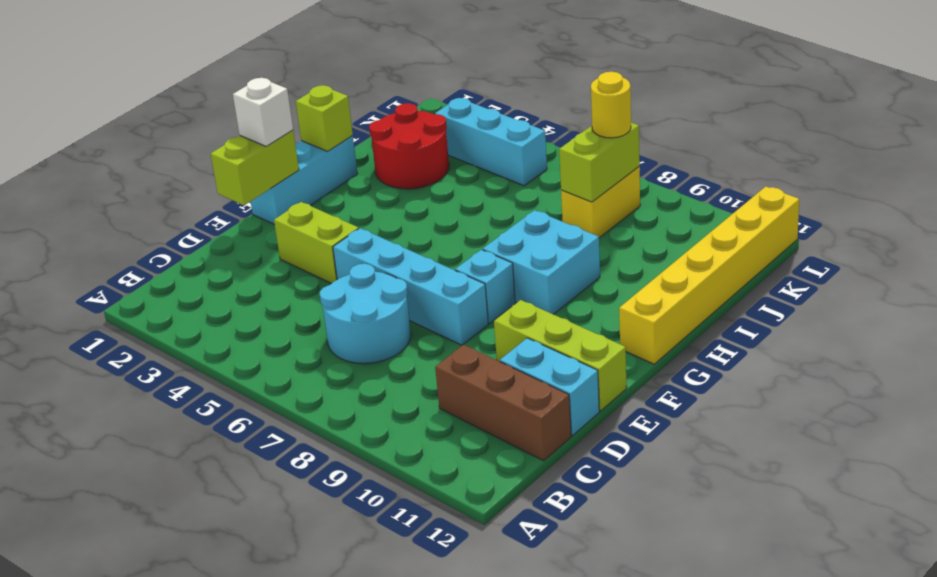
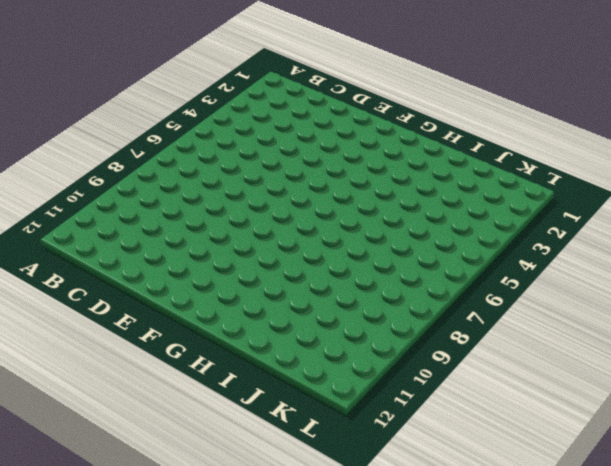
none -> cyan 2x2 round brick [320,264,411,364]
none -> brown 1x3 brick [435,344,571,461]
none -> cyan 1x2 brick [500,338,599,436]

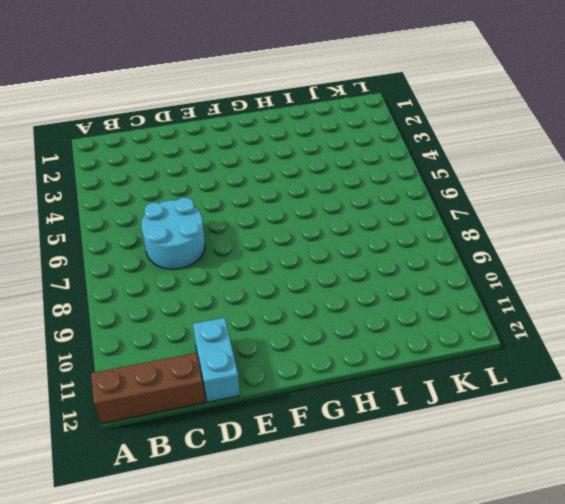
brown 1x3 brick [91,353,205,424] -> brown 1x3 brick turned to [435,344,571,461]
none -> lime 1x2 brick [274,202,359,284]
none -> cyan 1x4 brick [333,228,488,345]
none -> lime 1x3 brick [494,300,627,411]

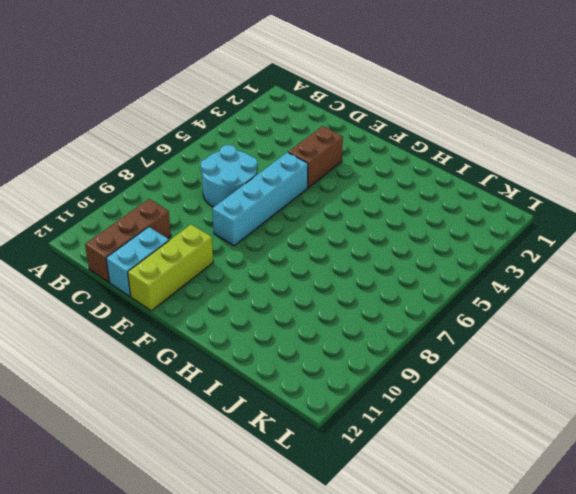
brown 1x2 brick [288,126,343,187] -> lime 1x2 brick [274,202,359,284]
none -> cyan 1x3 brick [251,136,358,225]
none -> cyan 1x1 brick [455,250,515,324]
none -> cyan 2x2 brick [483,210,600,315]

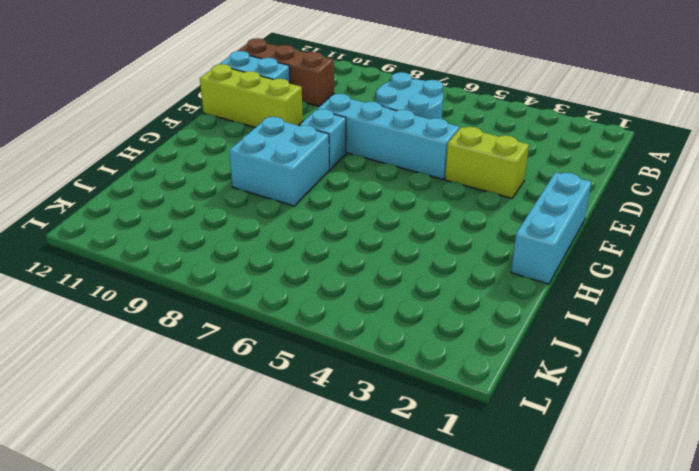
none -> yellow 1x6 brick [619,187,799,364]
none -> red 2x2 round brick [369,103,449,189]
none -> yellow 1x2 brick [561,167,640,238]

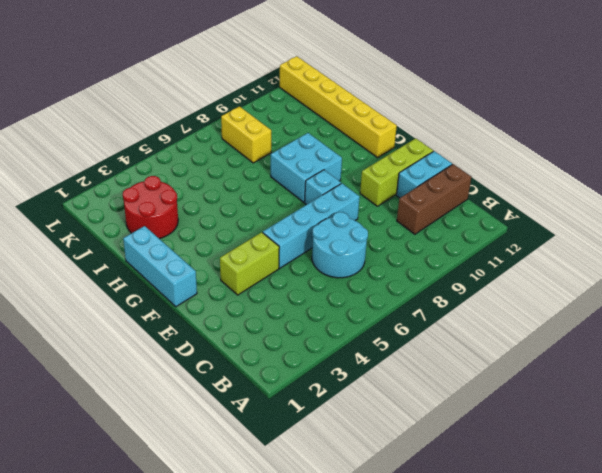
none -> cyan 1x3 brick [435,98,547,186]
none -> lime 1x2 brick [211,130,299,205]
none -> lime 1x1 brick [296,85,353,151]

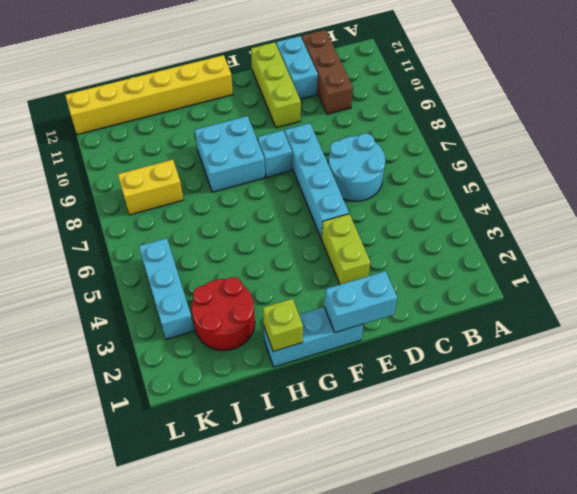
cyan 1x2 brick [324,271,397,333] -> lime 1x2 brick [211,130,299,205]
none -> lime 1x2 brick [559,122,640,202]
none -> white 1x1 brick [233,78,293,146]
none -> yellow 1x1 round brick [591,72,631,138]

